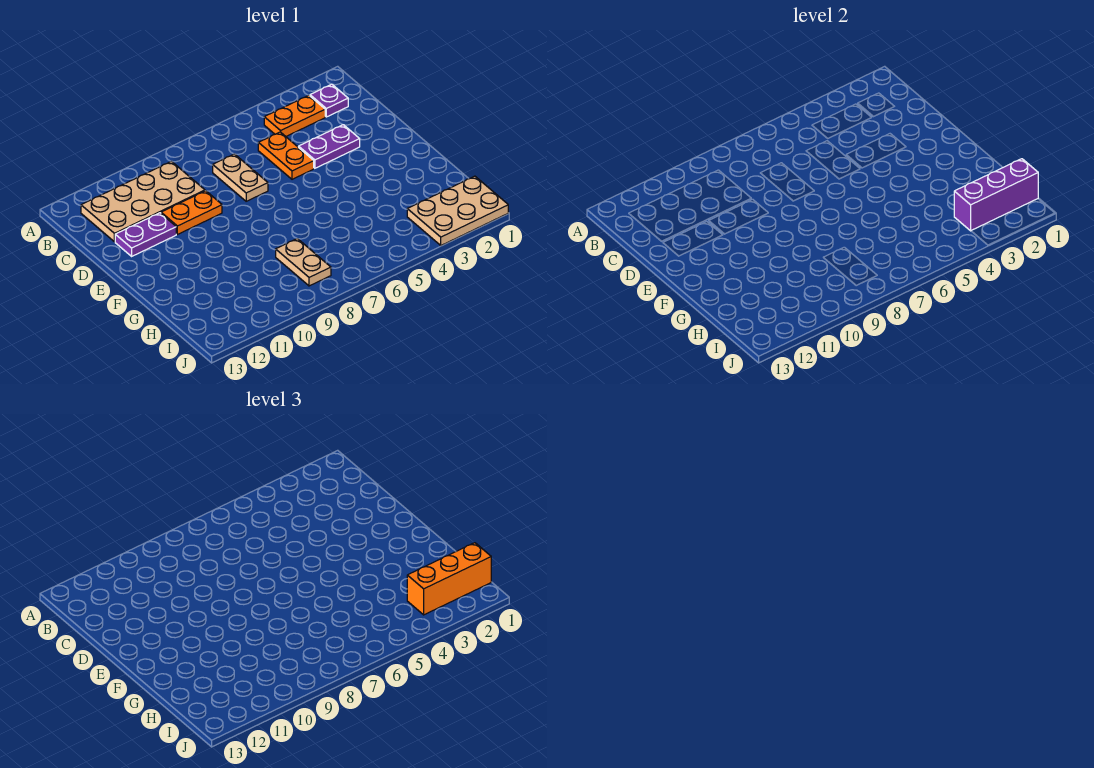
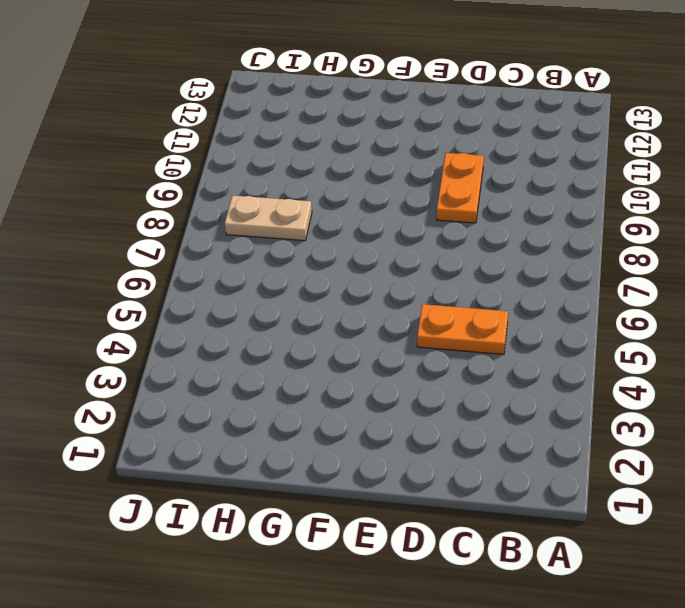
none -> purple 1x1 plate [310,84,348,117]
none -> orange 1x2 plate [264,95,325,136]
none -> tan 2x4 plate [81,161,205,242]

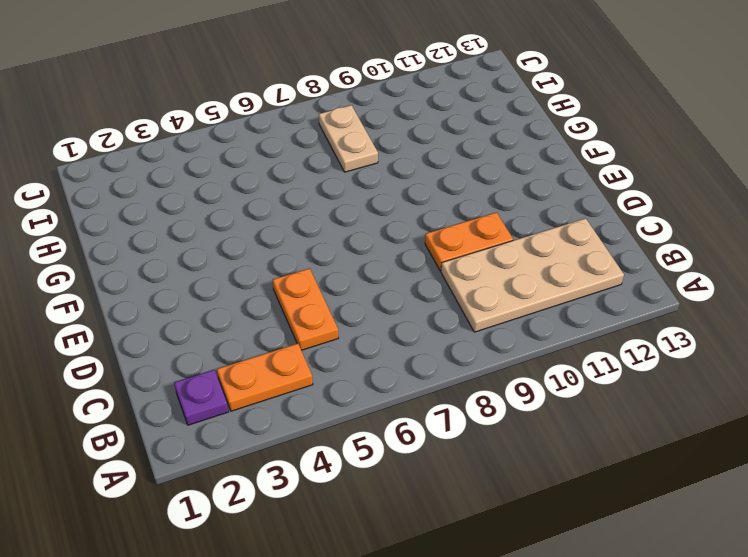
none -> tan 1x2 plate [213,154,268,201]
none -> purple 1x2 plate [299,125,360,168]
none -> purple 1x2 plate [115,213,176,256]

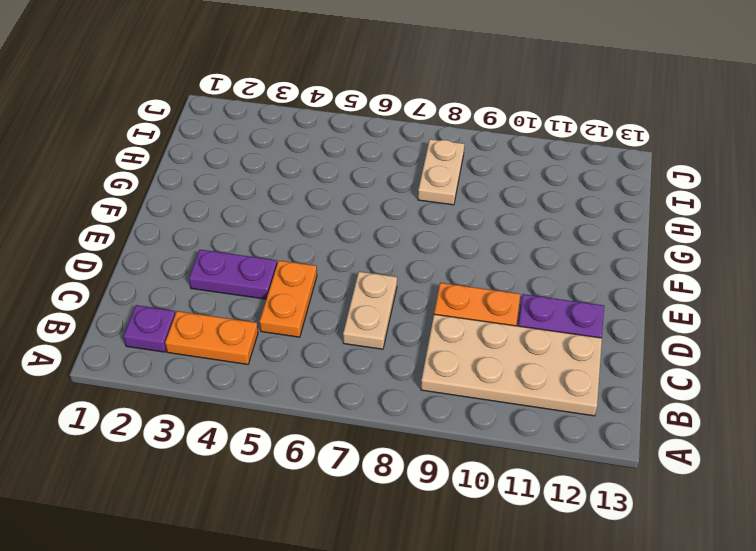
none -> tan 2x3 plate [407,176,508,245]
none -> purple 1x3 brick [954,159,1038,231]
none -> orange 1x3 brick [407,543,491,615]

